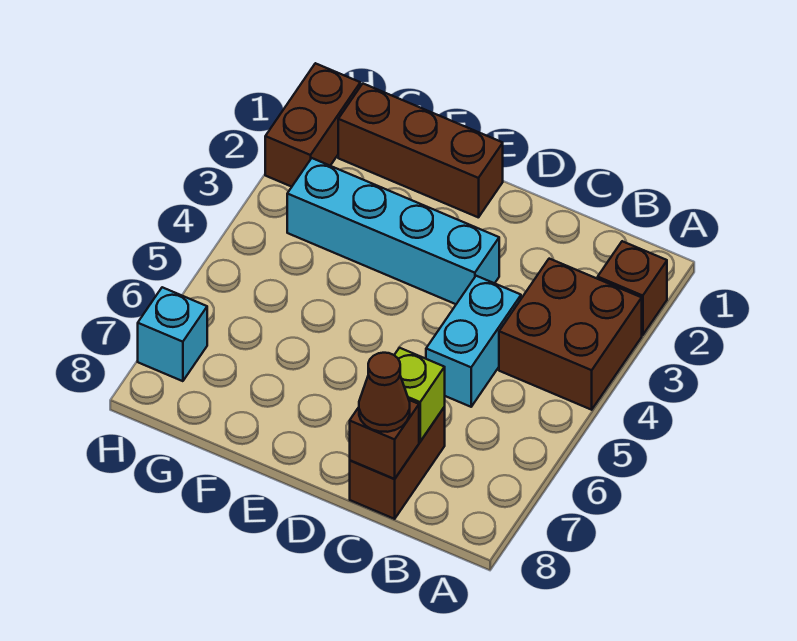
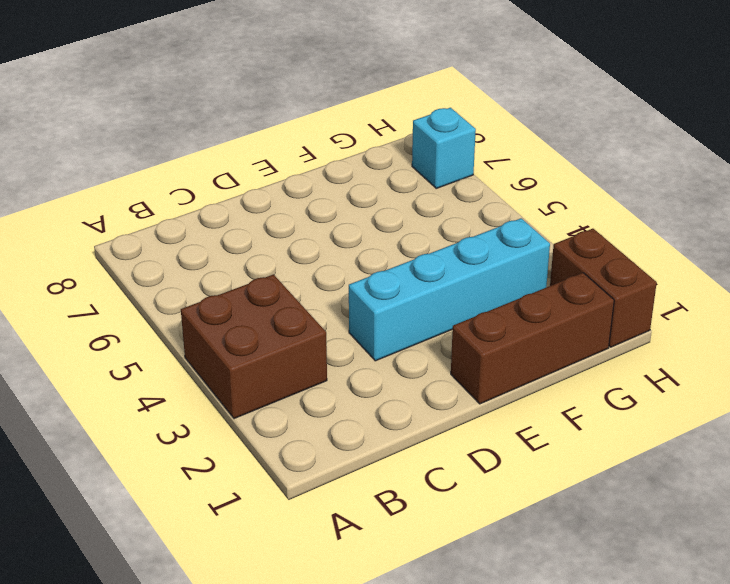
none -> brown 1x1 brick [598,241,667,335]
none -> cyan 1x2 brick [426,276,521,407]

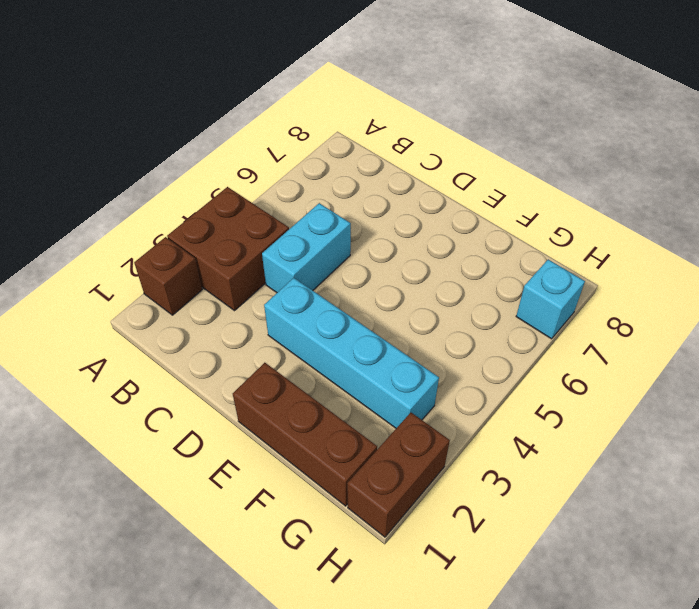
none -> brown 1x2 brick [350,407,445,519]
none -> lime 1x1 brick [395,348,445,441]

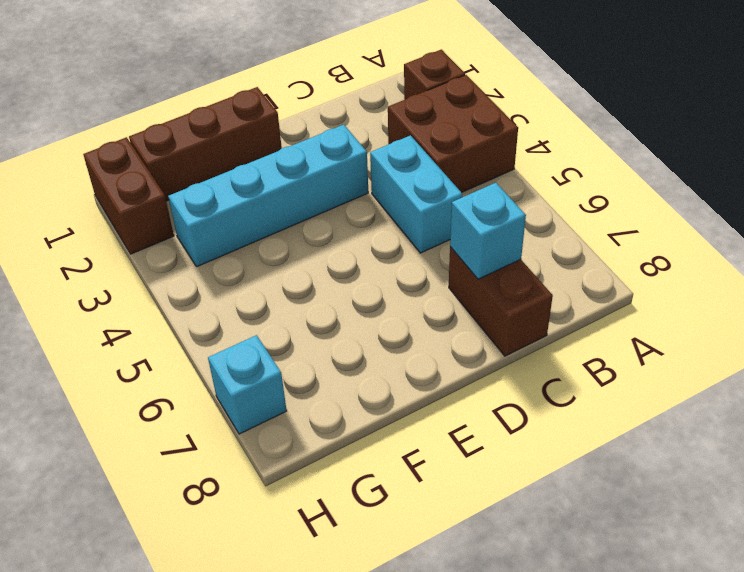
cyan 1x1 brick [450,183,526,279] -> lime 1x1 brick [395,348,445,441]
none -> brown 1x1 brick [350,400,419,479]
none -> brown 1x1 cone [359,353,410,432]

